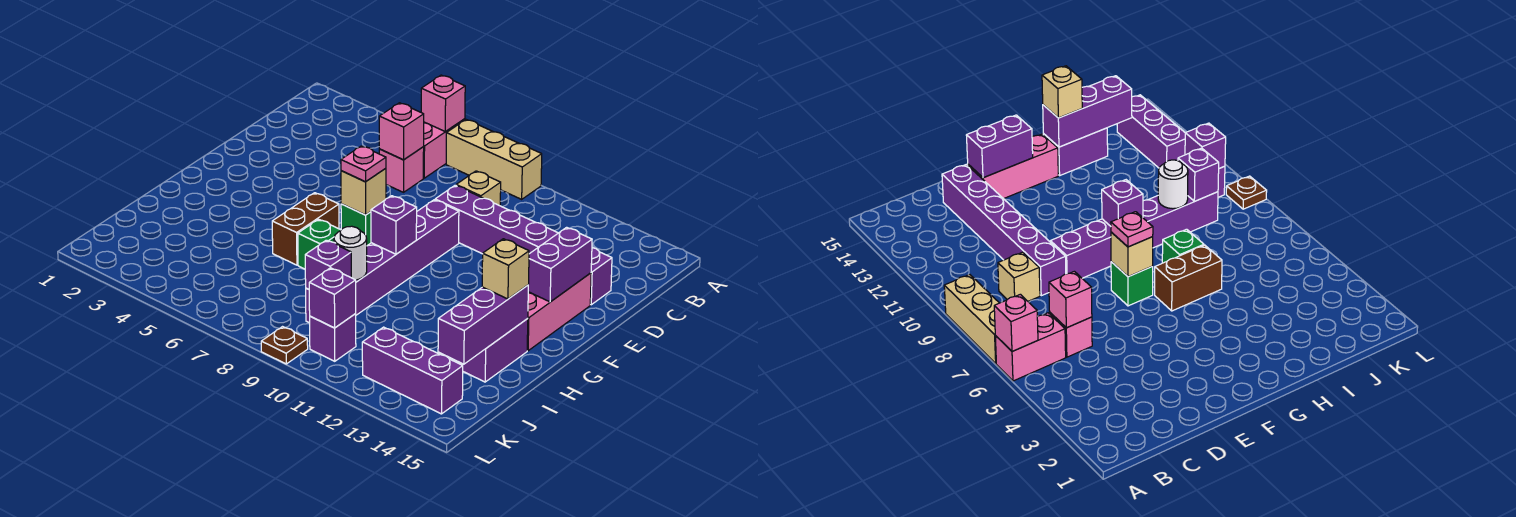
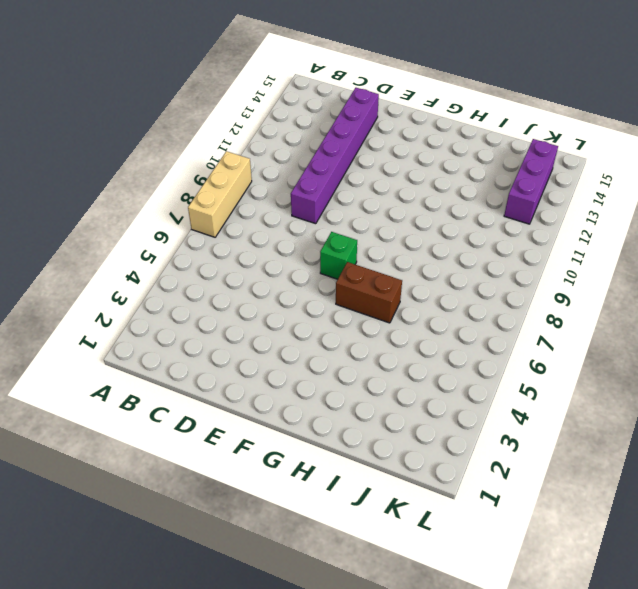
none -> pink 1x2 brick [423,119,465,178]
none -> pink 1x1 brick [379,147,424,192]
none -> tan 1x1 brick [456,171,501,206]

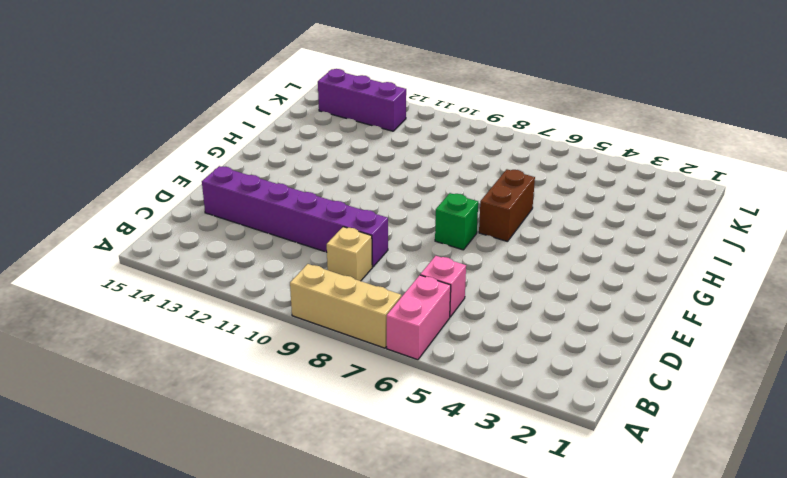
none -> purple 1x6 brick [306,200,459,323]
none -> pink 1x3 brick [527,273,591,351]
none -> green 1x1 brick [298,219,341,269]

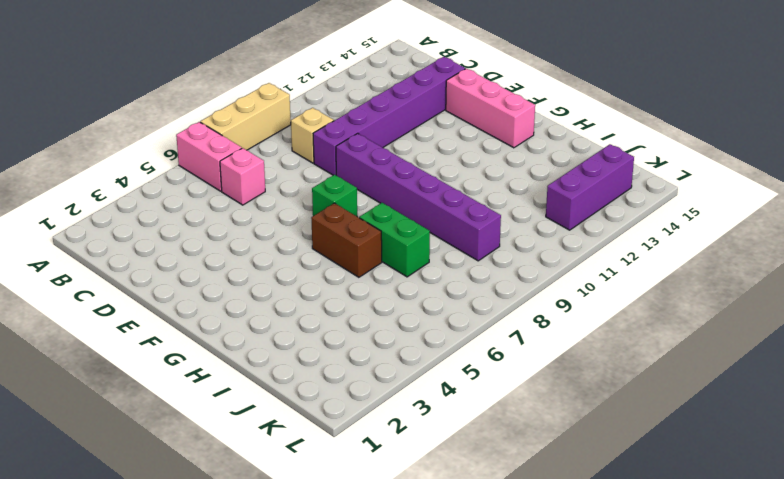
green 1x2 brick [359,203,430,277] -> green 1x1 brick [298,219,341,269]
none -> purple 1x2 brick [460,319,528,382]
none -> purple 1x1 brick [310,314,356,361]
none -> brown 1x1 plate [261,327,308,364]

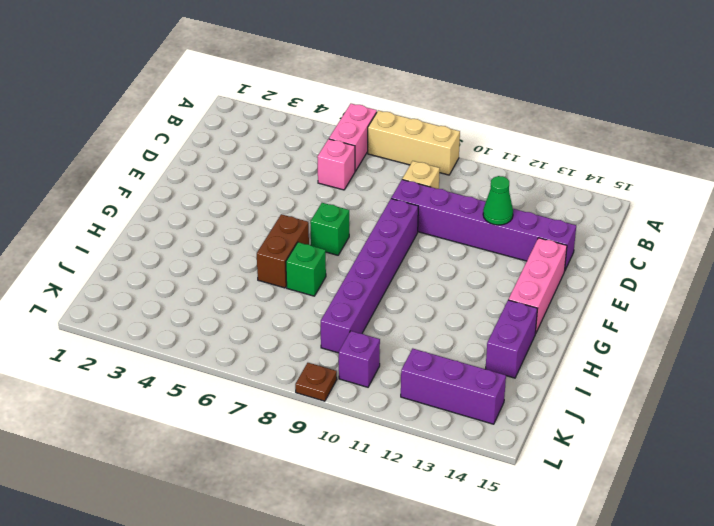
green 1x1 cone [483,176,513,225] -> none
none -> pink 1x1 brick [421,75,465,132]
none -> pink 1x1 brick [379,103,424,160]
none -> purple 1x2 brick [528,227,592,302]

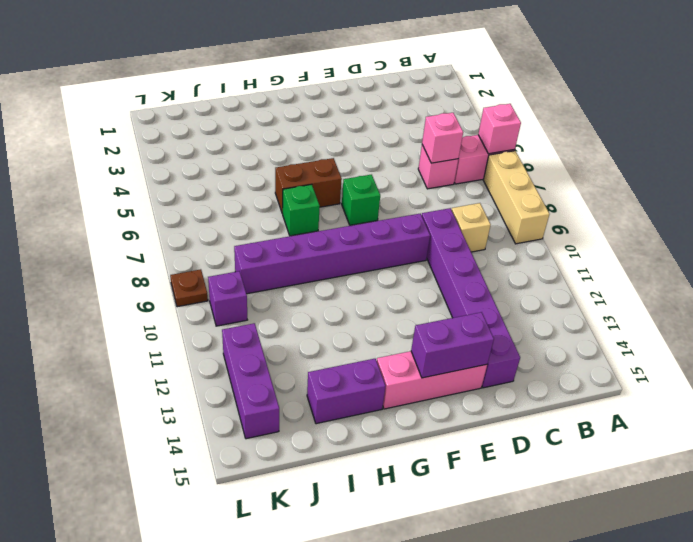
none -> tan 1x1 brick [341,168,386,215]
none -> purple 1x1 brick [371,196,417,254]
none -> purple 1x3 brick [438,285,528,364]

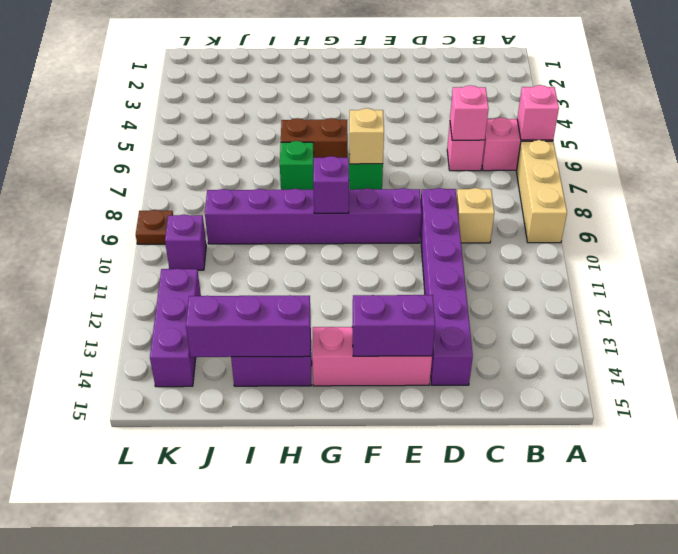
none -> white 1x1 round brick [334,226,367,280]
none -> purple 1x1 brick [305,240,351,289]
none -> purple 1x1 brick [309,268,356,328]

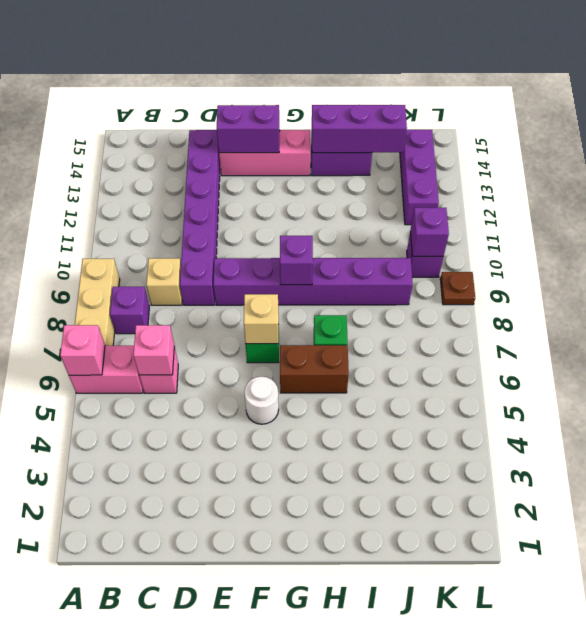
purple 1x1 brick [110,287,149,334] -> purple 1x1 brick moved to [305,240,351,289]
white 1x1 round brick [244,377,279,424] -> white 1x1 round brick moved to [334,226,367,280]
none -> pink 1x1 plate [341,146,386,182]
none -> tan 1x1 brick [482,239,529,299]

